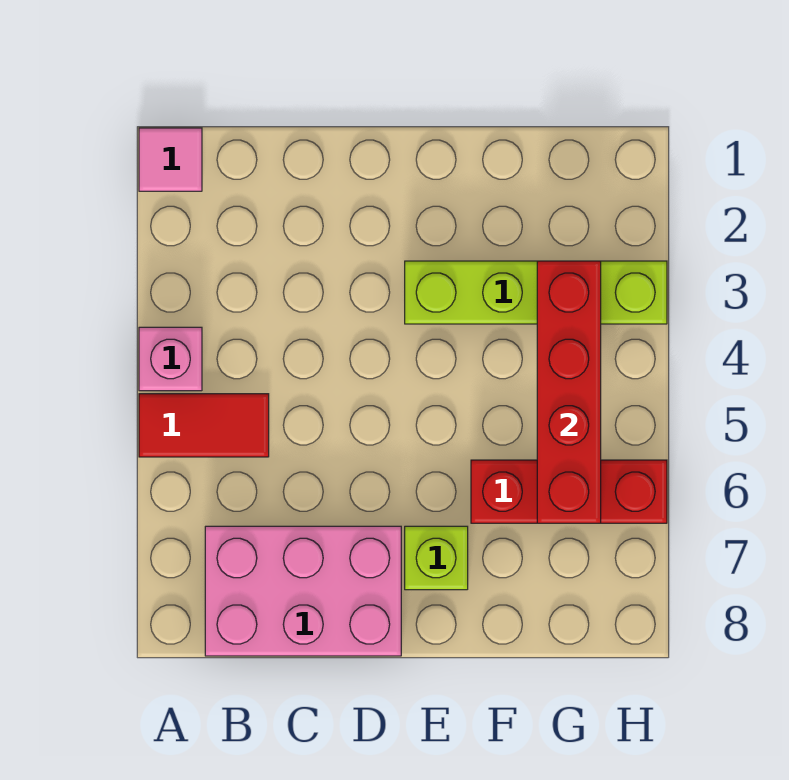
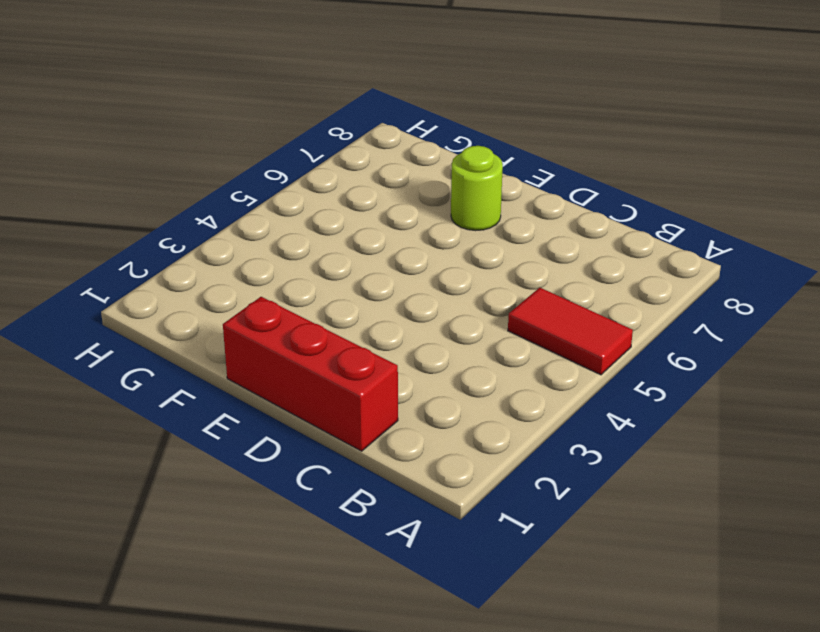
red 1x3 brick [223,297,398,451] -> red 1x3 brick moved to [471,460,667,523]
lime 1x1 round brick [451,146,503,231] -> lime 1x1 brick [405,526,468,590]
none -> pink 1x1 tile [139,128,202,191]
none -> pink 1x1 brick [139,327,202,391]

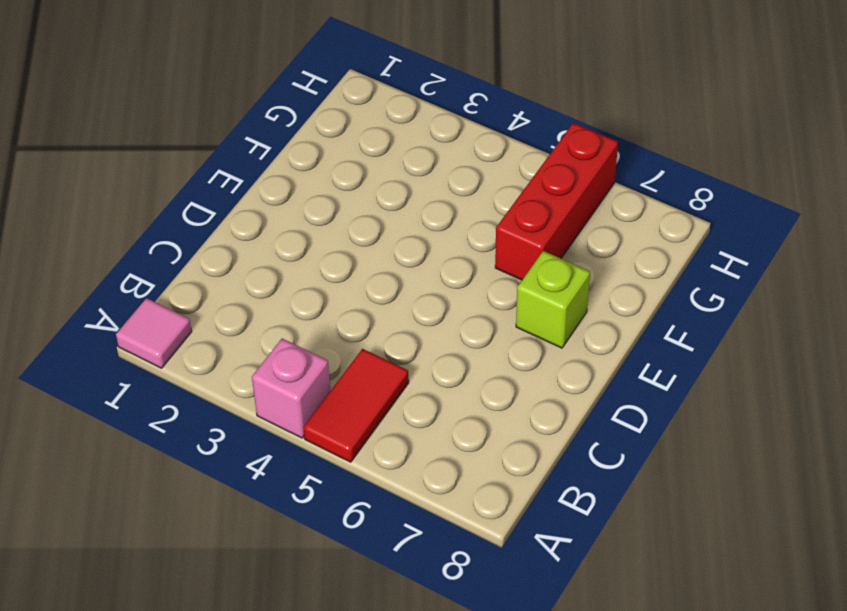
none -> pink 2x3 brick [205,526,401,656]
none -> lime 1x4 brick [405,261,667,324]

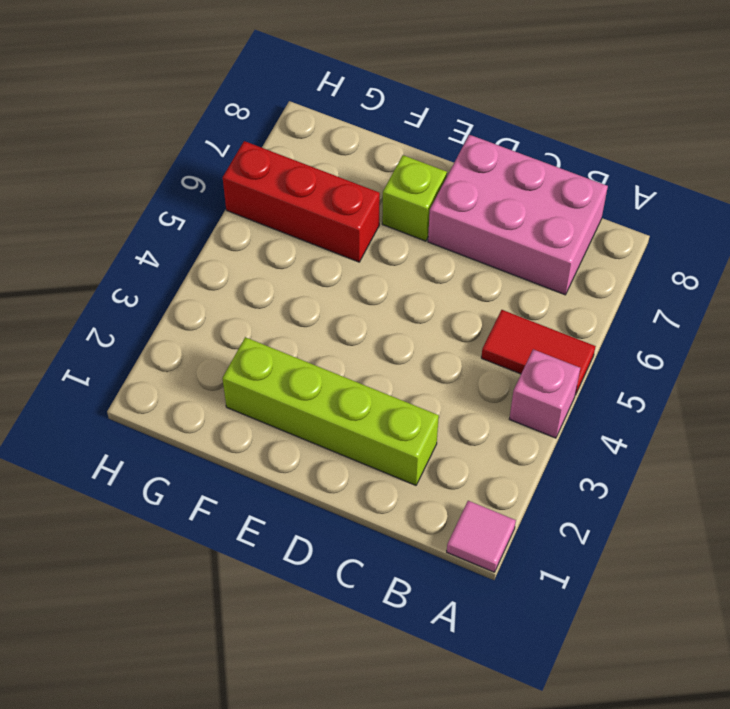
lime 1x4 brick [222,337,439,485] -> lime 1x4 brick moved to [405,261,667,324]
none -> red 1x4 brick [537,261,601,523]

